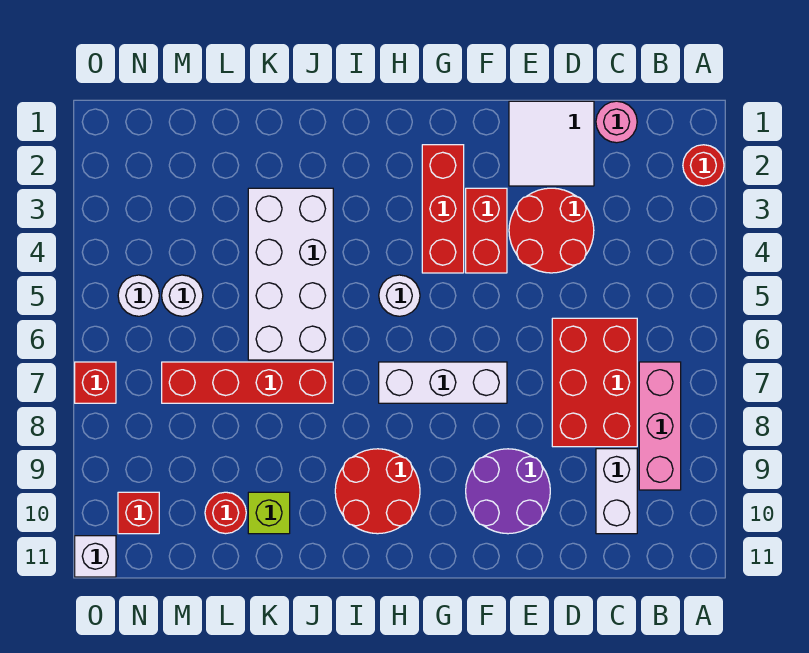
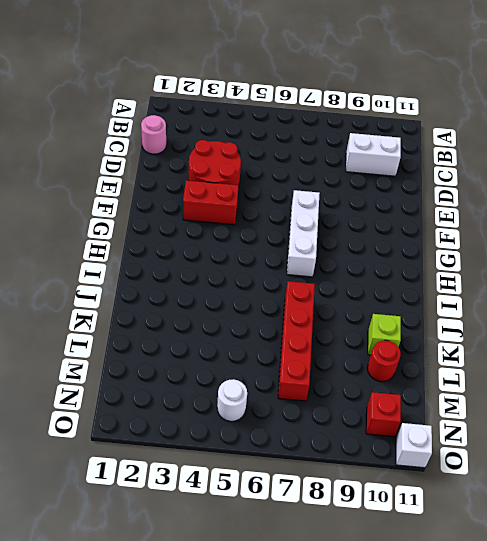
none -> red 1x1 round brick [683,145,724,186]
none -> pink 1x3 brick [639,362,681,490]
none -> red 2x3 brick [552,318,637,447]

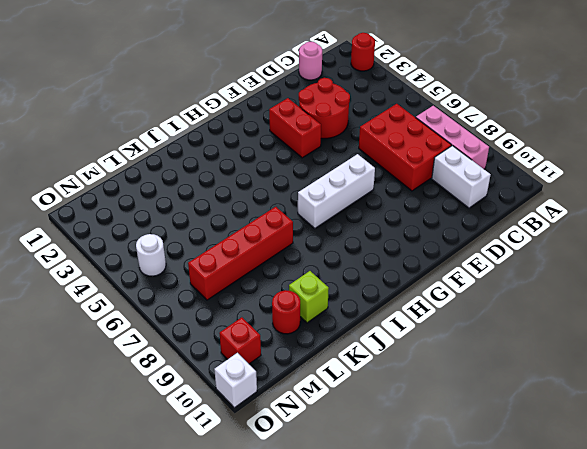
none -> white 2x2 tile [509,101,594,186]
none -> purple 2x2 round brick [466,449,550,534]
none -> red 1x3 brick [422,145,464,273]

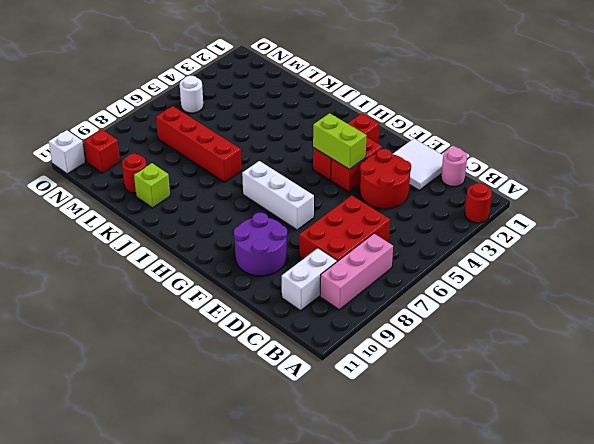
lime 1x2 brick [313,113,367,169] -> none
none -> white 1x1 round brick [379,275,420,316]
none -> red 2x2 round brick [335,449,420,534]
none -> white 2x4 brick [248,188,333,360]

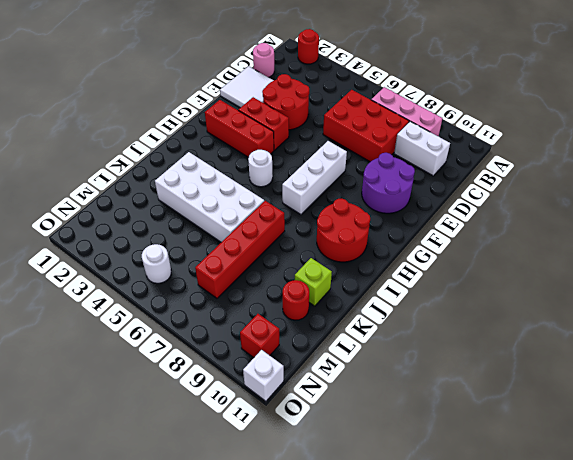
none -> white 1x1 round brick [162,275,203,316]
none -> red 1x1 brick [75,362,116,403]

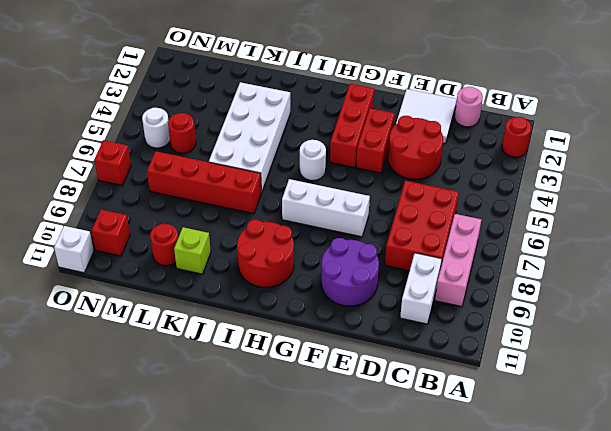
red 1x1 round brick [168,113,196,153] -> white 1x1 round brick [162,275,203,316]

